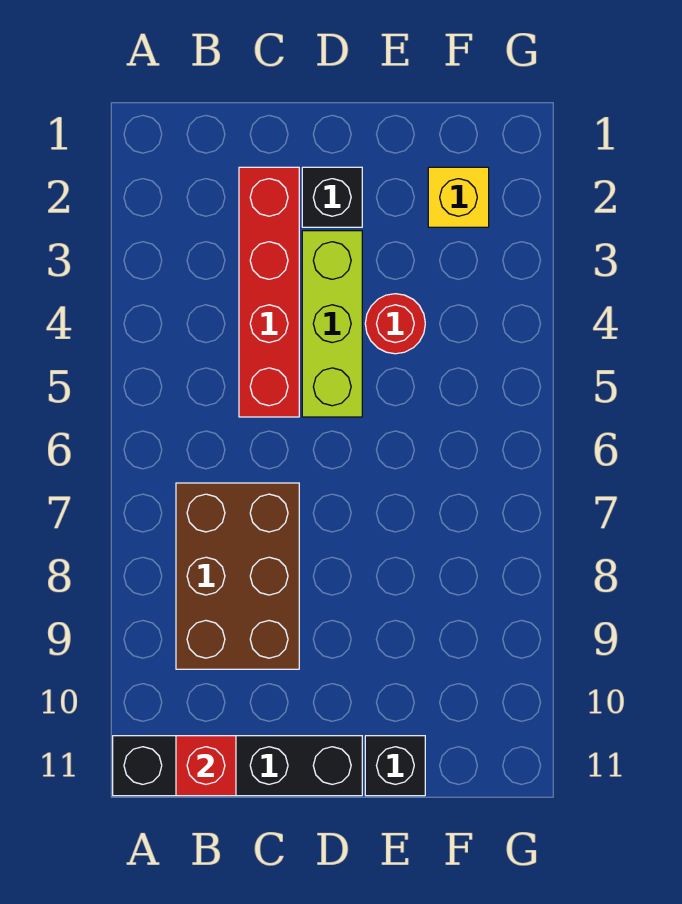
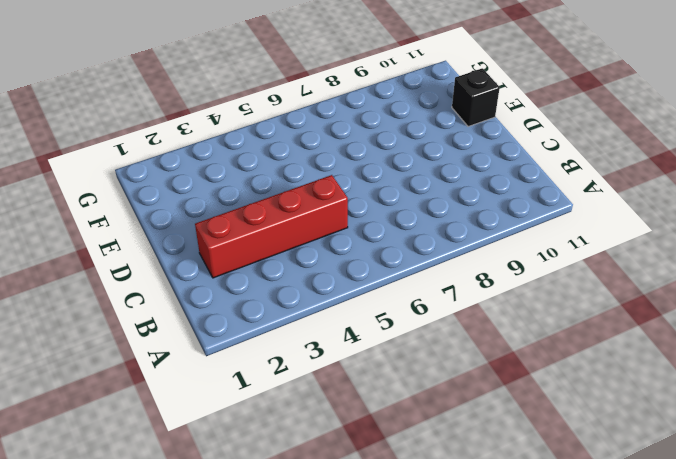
none -> black 1x4 brick [113,736,362,796]
none -> brown 2x3 brick [176,483,299,669]

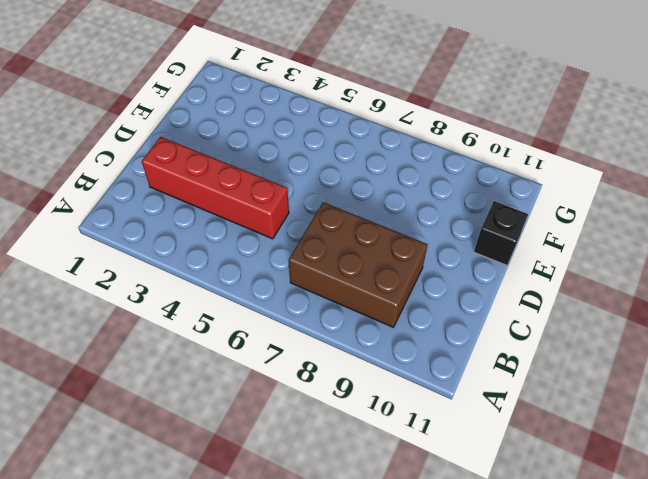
none -> black 1x4 brick [113,736,362,796]
none -> black 1x1 brick [302,167,362,227]

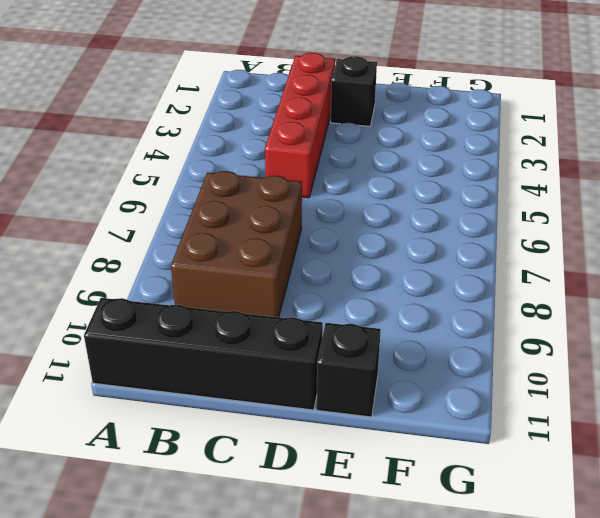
none -> lime 1x3 brick [302,231,362,417]
none -> red 1x1 round brick [365,294,425,354]

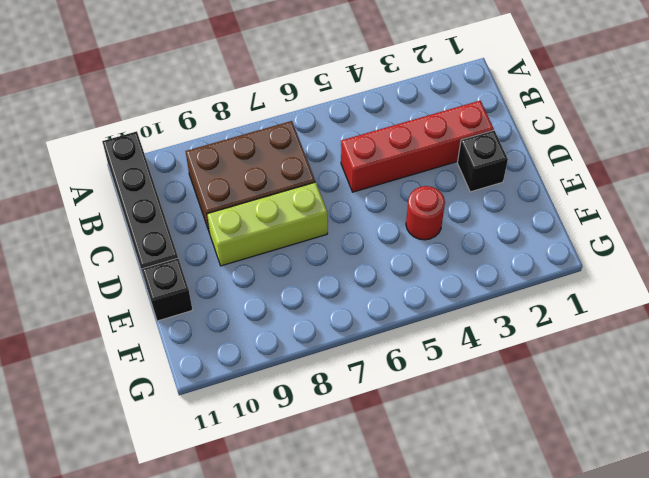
lime 1x3 brick [207,182,328,266] -> lime 1x3 brick moved to [302,231,362,417]
none -> yellow 1x1 brick [428,167,489,227]
none -> red 1x1 brick [176,736,236,796]

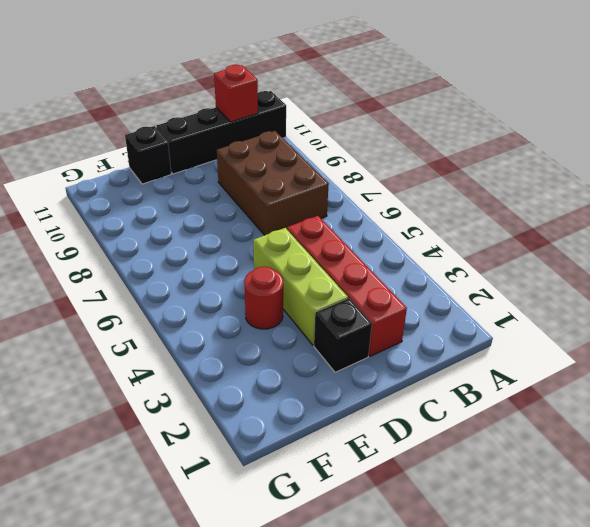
none -> yellow 1x1 brick [428,167,489,227]

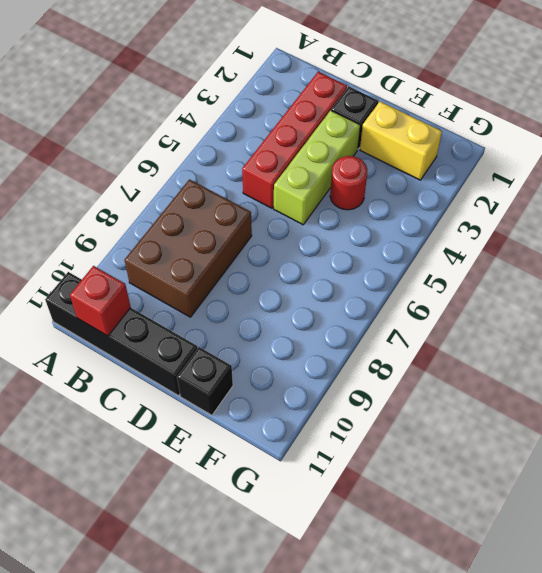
yellow 1x2 brick [360,102,442,180] -> yellow 1x1 brick [428,167,489,227]

